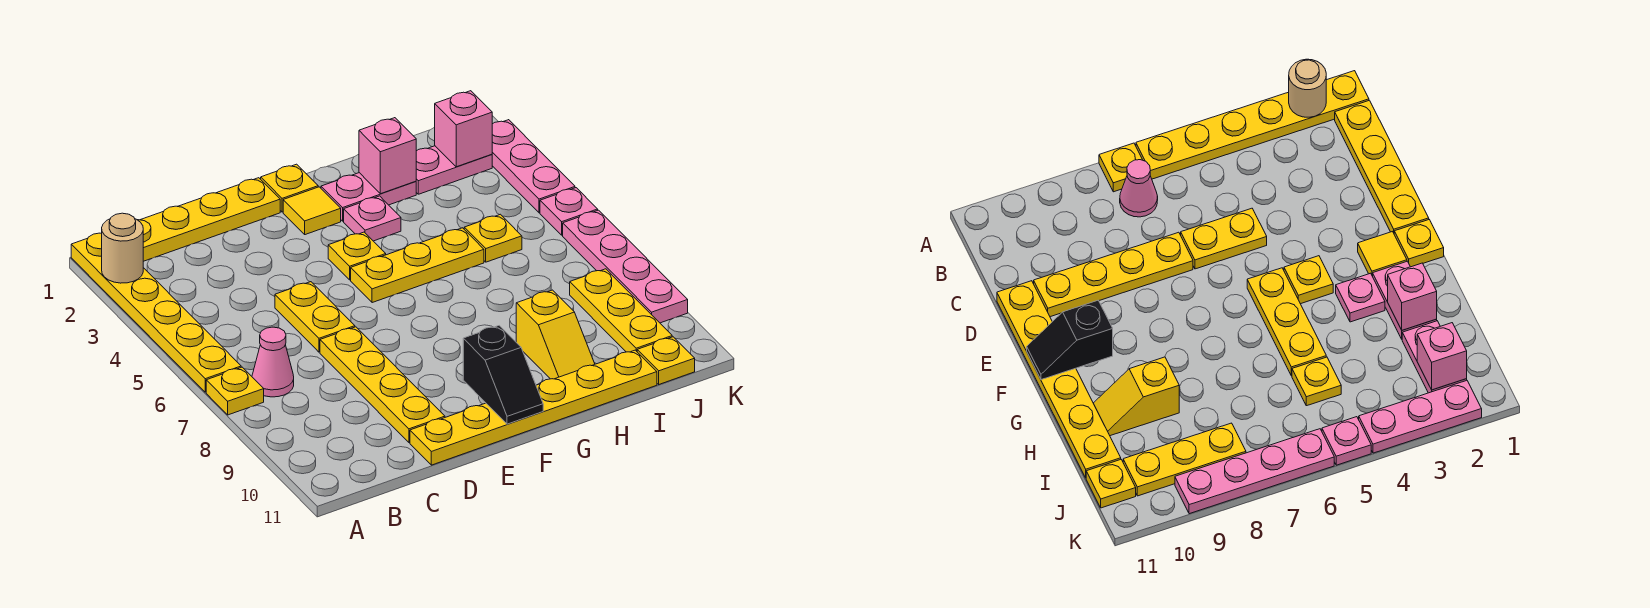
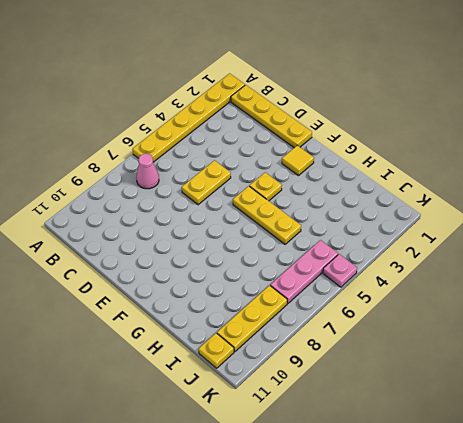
pink 1x3 plate [270,240,338,303] -> pink 1x3 plate moved to [492,120,575,213]
none -> yellow 1x1 plate [206,367,264,415]
none -> yellow 1x4 plate [320,327,445,442]
none -> yellow 1x6 plate [410,350,657,465]

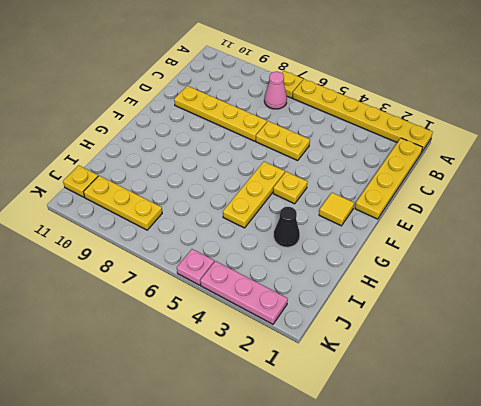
black 1x1 cone [274,207,300,247] -> none
none -> yellow 1x6 plate [410,350,657,465]
none -> yellow 1x1 plate [261,164,318,212]
none -> pink 1x2 plate [321,173,416,221]

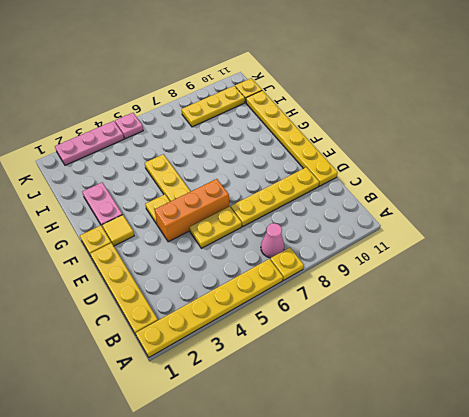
orange 1x3 brick [155,179,229,242] -> none
none -> pink 1x1 plate [344,196,401,241]
none -> yellow 1x2 slope [516,290,595,379]
none -> pink 1x2 plate [416,146,492,194]

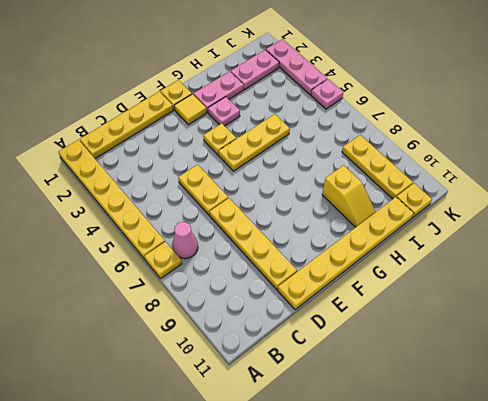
none -> yellow 1x1 plate [464,214,522,262]
none -> pink 1x4 plate [563,210,688,323]
none -> tan 1x1 round brick [102,213,143,283]

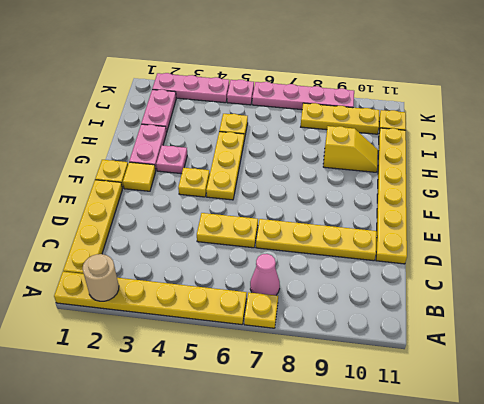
none -> black 1x2 slope [463,326,543,424]
none -> pink 1x1 brick [359,118,416,194]
none -> pink 1x1 brick [435,91,492,167]

